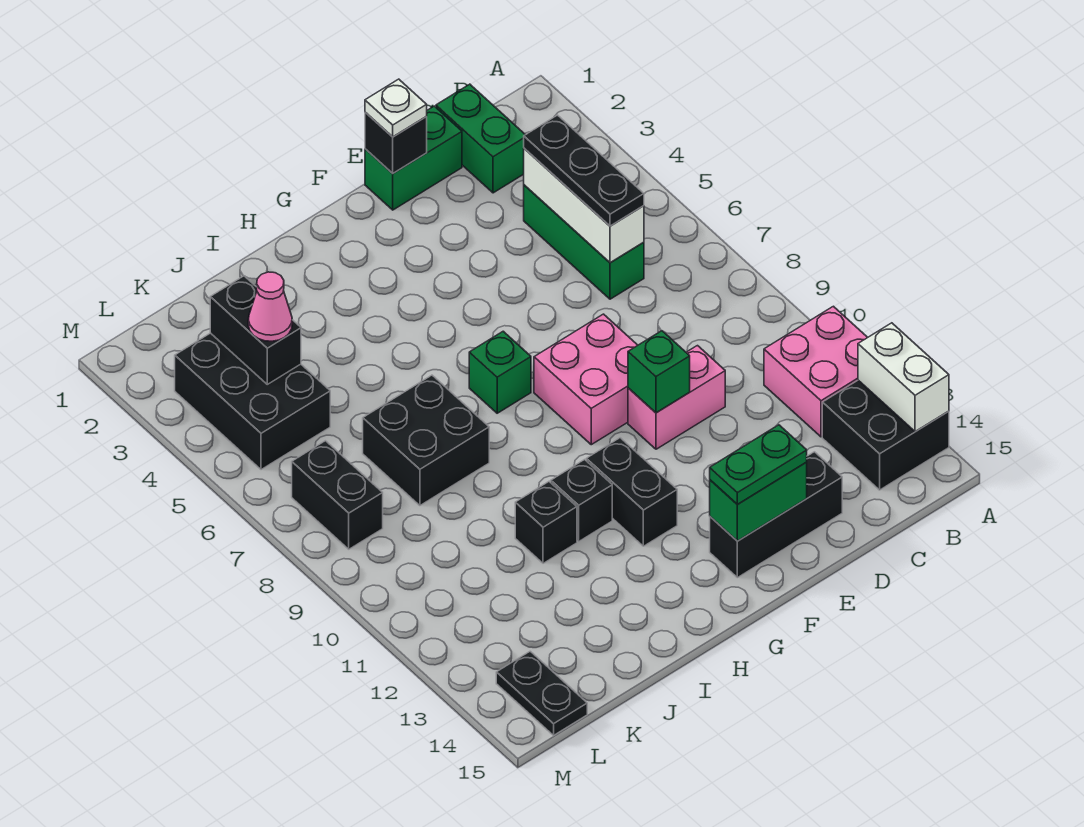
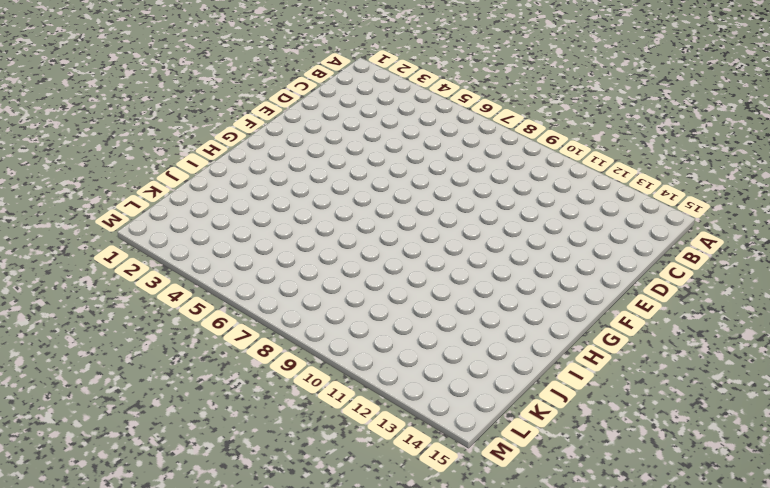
none -> pink 2x2 brick [764,306,868,437]
none -> black 2x2 brick [822,380,949,490]
none -> green 1x2 brick [436,84,525,193]

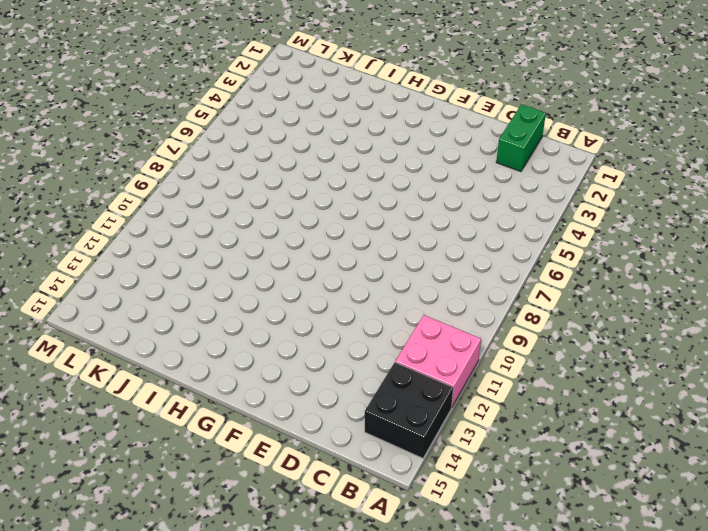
none -> green 1x3 brick [524,185,644,299]
none -> green 1x2 brick [365,106,462,210]
none -> pink 1x2 brick [628,346,725,449]

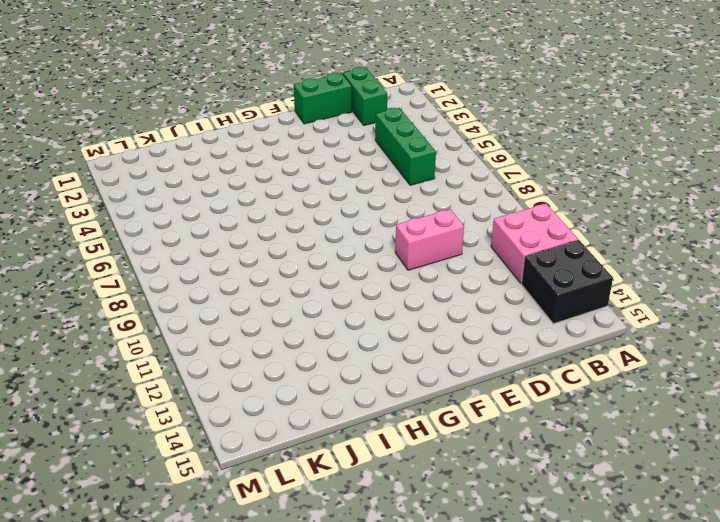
none -> black 1x3 brick [710,452,842,578]
none -> pink 2x2 brick [534,314,638,445]
none -> green 1x1 brick [469,331,531,413]

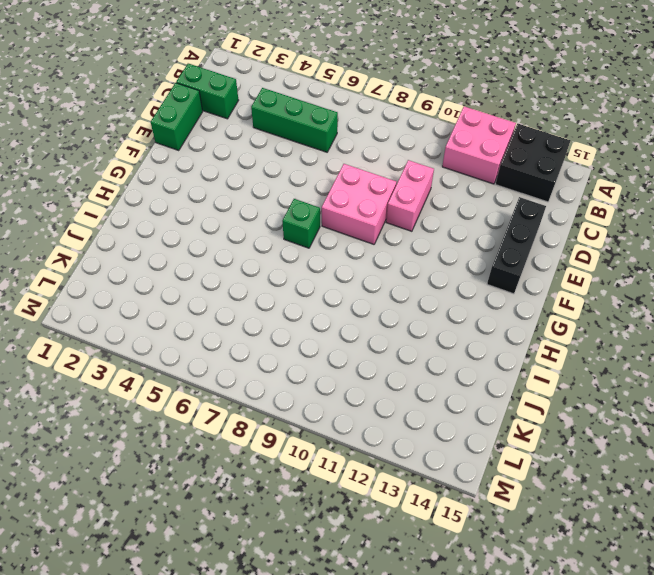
none -> black 1x2 brick [586,438,677,546]
none -> black 1x1 brick [551,460,612,541]
none -> black 2x2 brick [363,375,489,506]

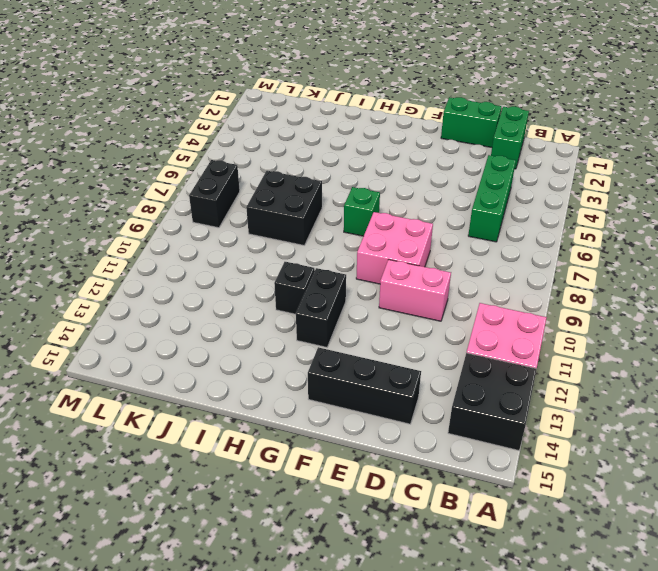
none -> black 1x1 brick [515,482,577,563]
none -> black 2x3 brick [175,333,330,470]
none -> black 1x2 plate [496,651,587,735]

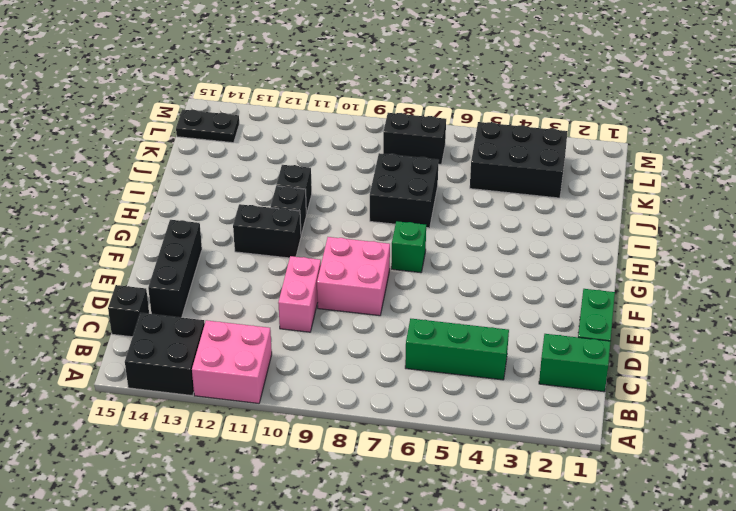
black 1x1 brick [108,285,149,337] -> black 1x1 brick moved to [365,112,427,173]
none -> white 1x2 brick [858,323,949,432]
none -> white 1x3 brick [524,148,644,263]
none -> green 1x1 brick [628,331,690,413]

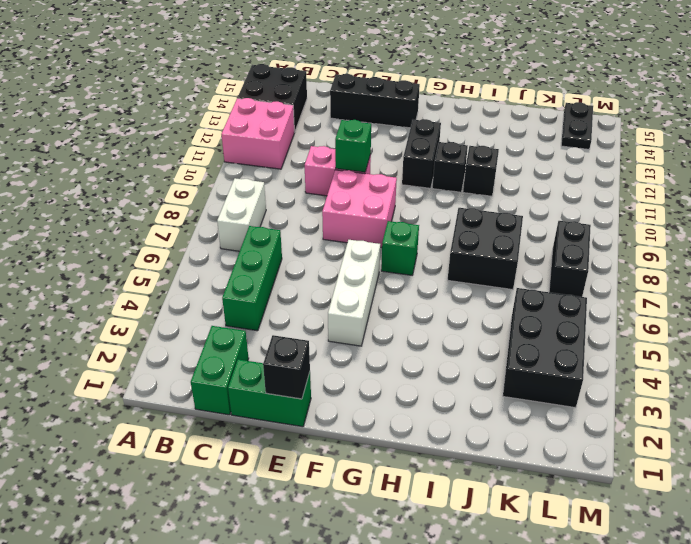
white 1x2 brick [217,178,266,251] -> white 1x2 brick moved to [858,323,949,432]
white 1x3 brick [328,240,380,346] -> white 1x3 brick moved to [524,148,644,263]
none -> green 1x2 brick [710,462,807,541]
none -> black 1x2 brick [210,276,301,384]
none -> black 1x3 plate [524,115,644,226]

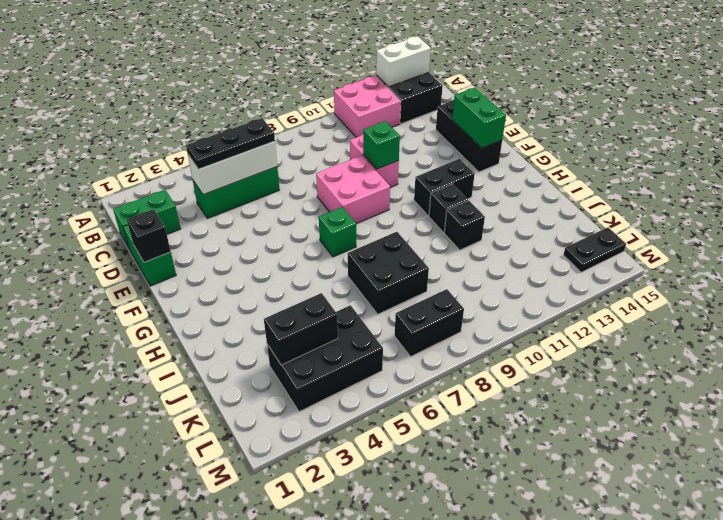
none -> white 1x1 plate [365,79,427,137]
none -> green 1x2 plate [710,425,807,505]
none -> pink 1x1 cone [248,272,292,341]

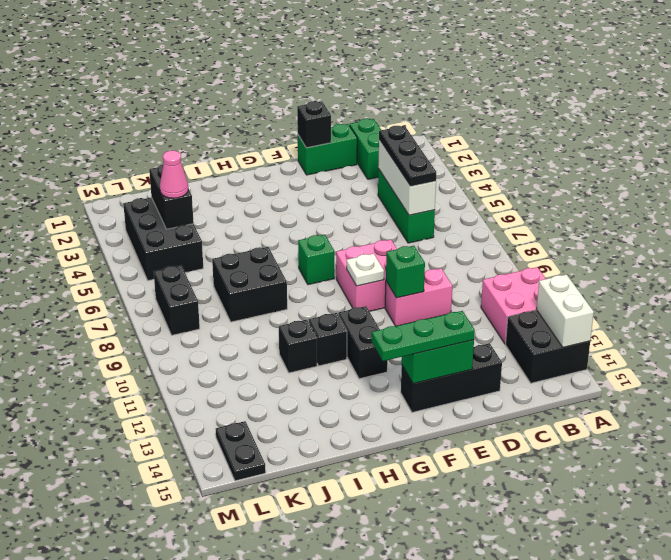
green 1x3 plate [372,311,475,361] -> green 1x2 plate [710,425,807,505]
white 1x1 plate [347,254,384,286] -> white 1x1 plate moved to [365,79,427,137]

